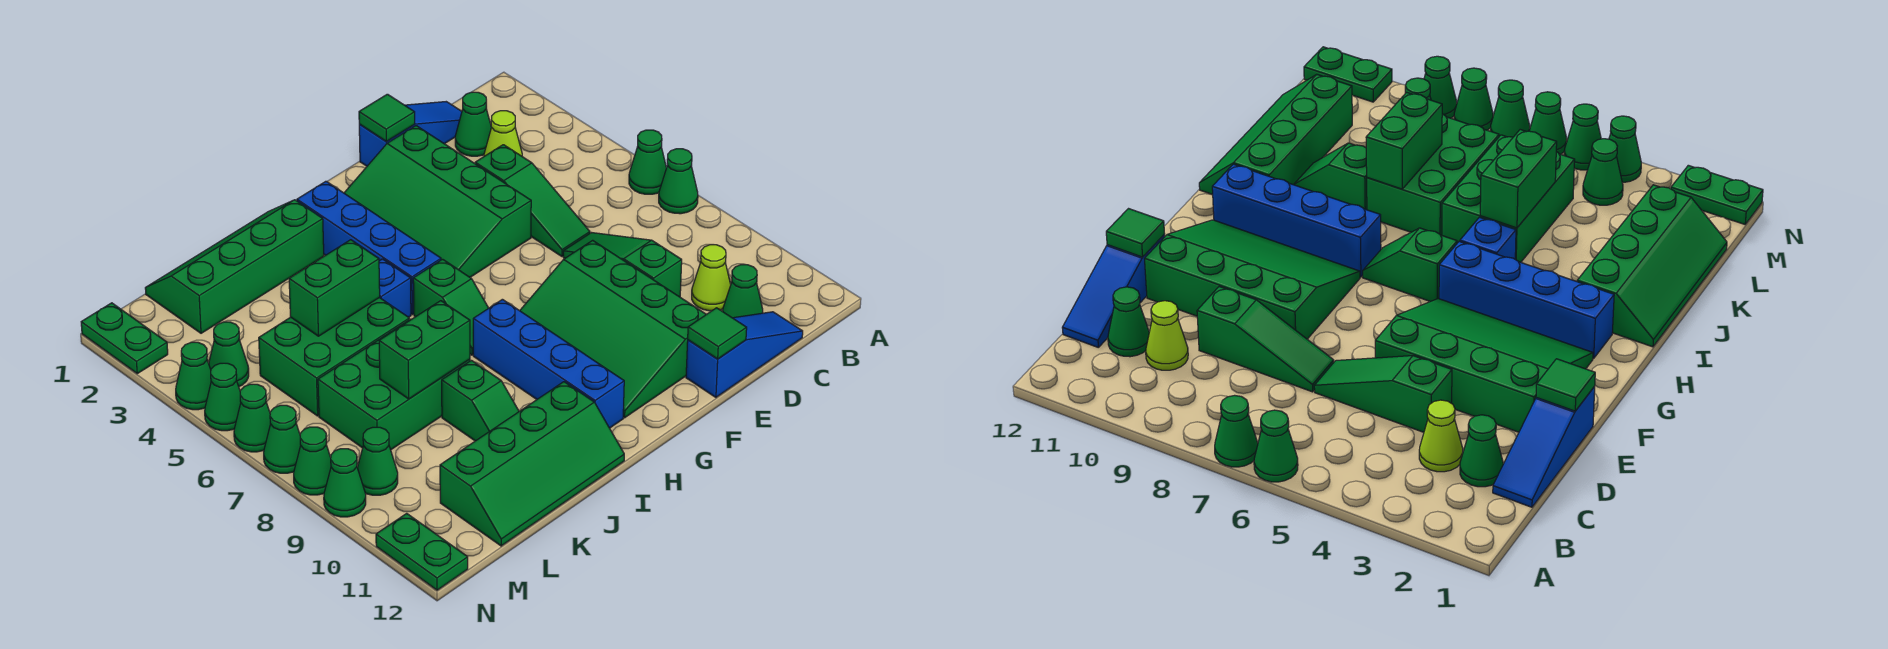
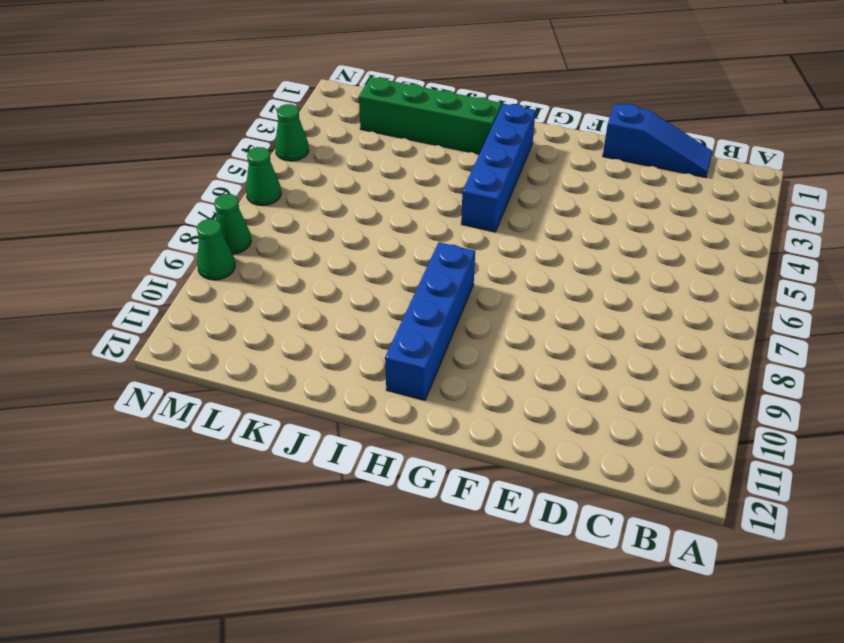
none -> green 1x1 cone [629,130,666,194]
none -> green 1x1 cone [659,149,698,214]
none -> green 1x1 cone [455,92,491,156]
none -> lime 1x1 cone [484,111,522,156]

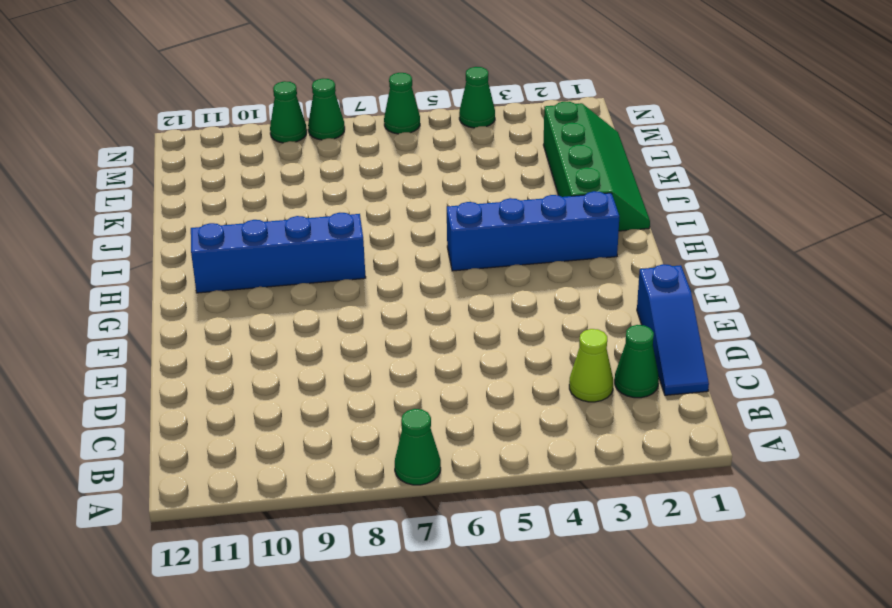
none -> green 1x1 cone [629,130,666,194]
none -> lime 1x1 cone [692,245,731,311]
none -> green 1x1 cone [723,265,763,318]
none -> blue 1x3 slope [686,312,803,397]

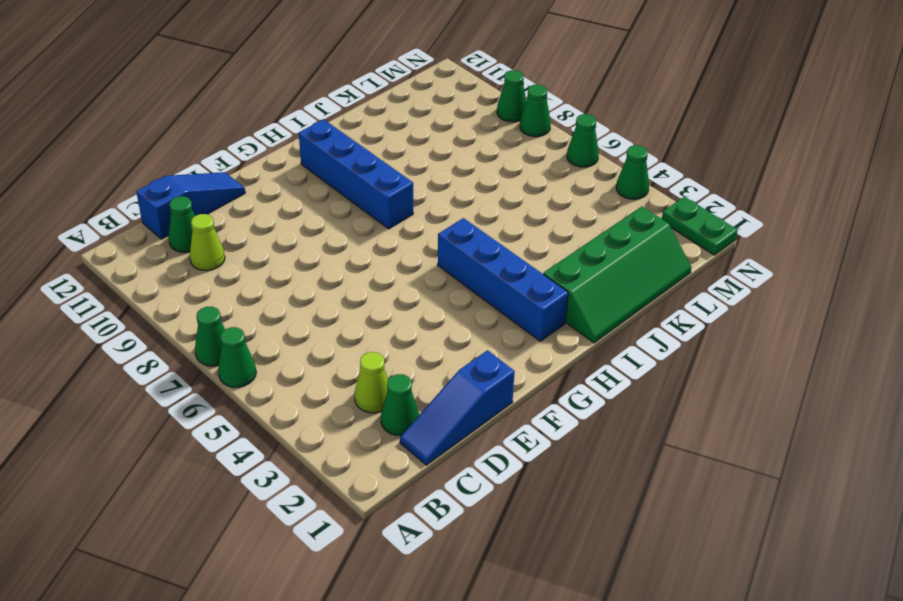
blue 1x3 slope [136,172,245,239] -> blue 1x3 slope turned to [686,312,803,397]
none -> green 1x3 slope [475,145,590,256]
none -> green 1x3 slope [563,233,682,297]
none -> green 3x4 slope [344,126,531,277]
none -> green 3x4 slope [520,240,706,418]

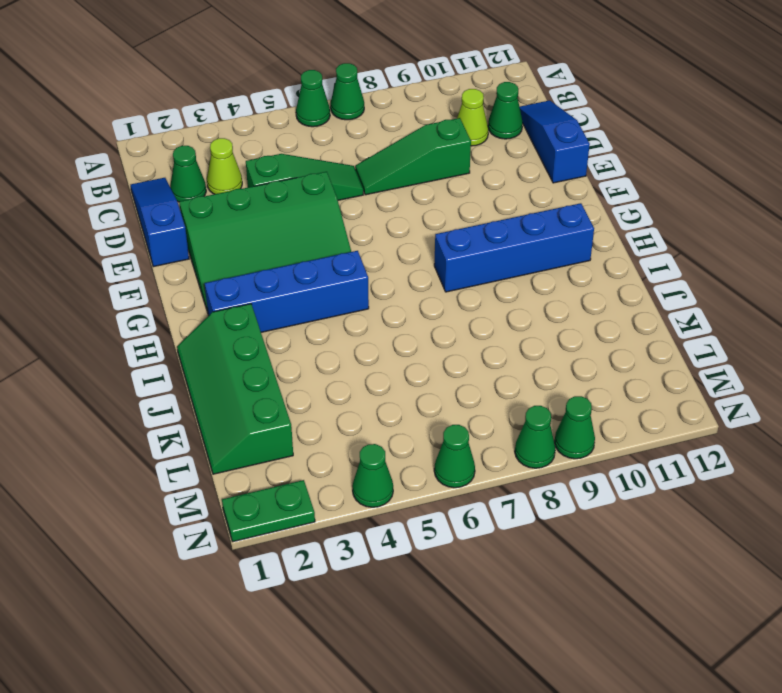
none -> green 3x4 slope [520,240,706,418]
none -> green 1x2 slope [413,259,488,355]
none -> blue 1x1 brick [379,259,411,317]
none -> green 2x4 slope [440,382,624,546]

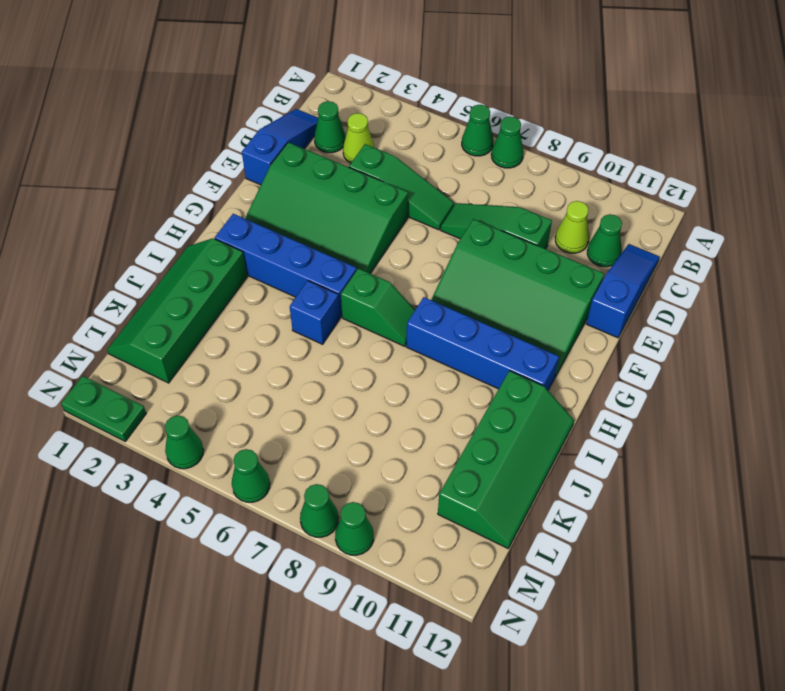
none -> green 2x3 brick [259,298,409,416]
none -> green 2x3 brick [318,319,470,450]
none -> green 1x2 slope [442,360,519,441]
none -> green 1x1 cone [209,322,249,386]

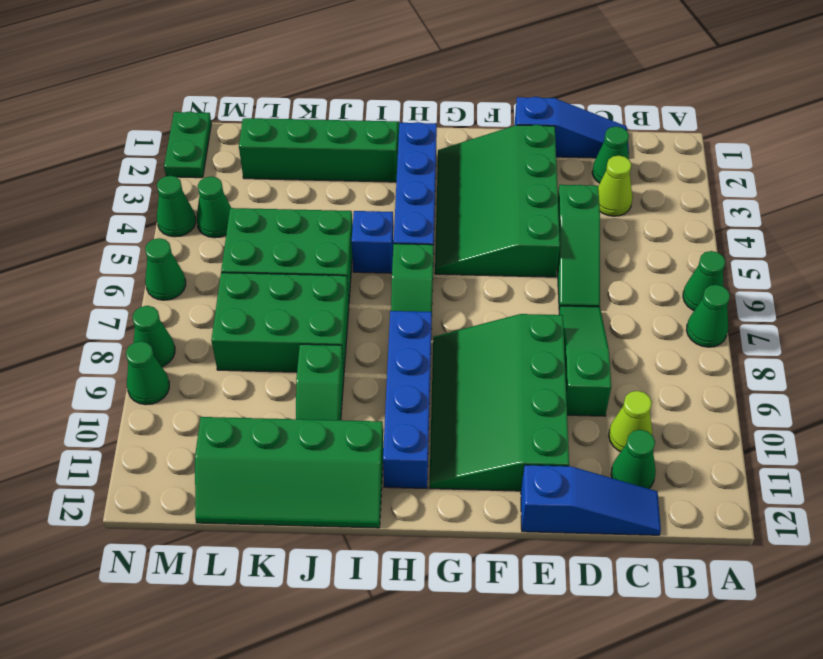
none -> green 1x1 cone [357,427,398,495]
none -> green 1x1 cone [205,363,241,431]
none -> green 1x1 cone [264,405,301,473]
none -> green 1x2 plate [376,513,468,590]

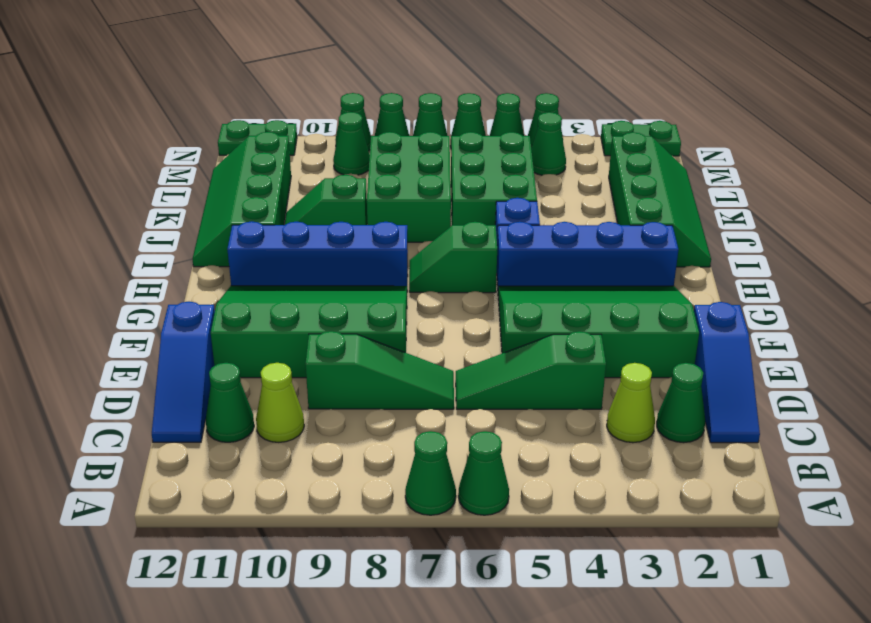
none -> green 1x1 tile [359,94,415,142]
none -> green 1x1 tile [688,308,747,359]
none -> green 1x2 brick [289,240,380,336]
none -> green 1x2 brick [379,301,470,399]

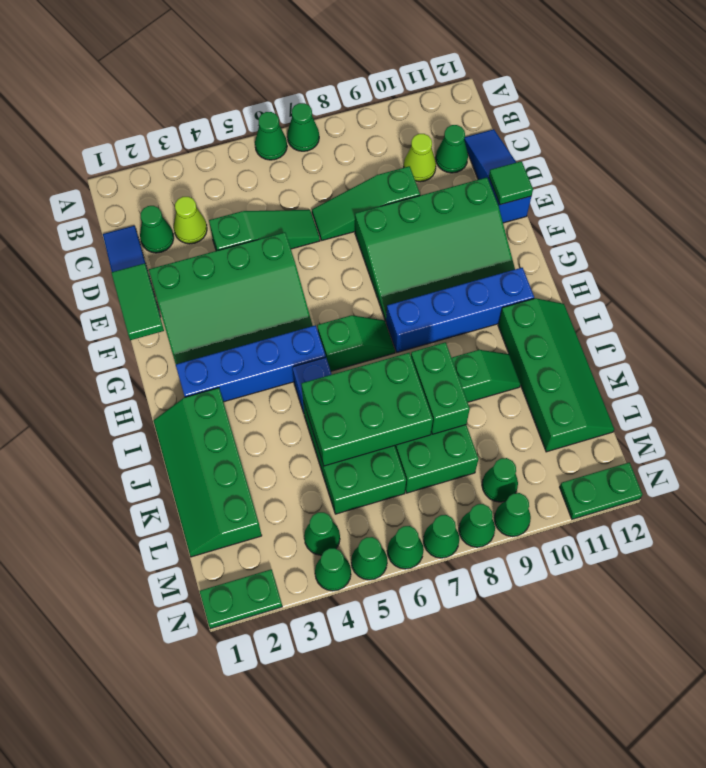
green 1x2 tile [112,263,164,340] -> green 1x1 tile [359,94,415,142]
green 2x3 brick [301,353,433,466] -> green 1x2 brick [289,240,380,336]

